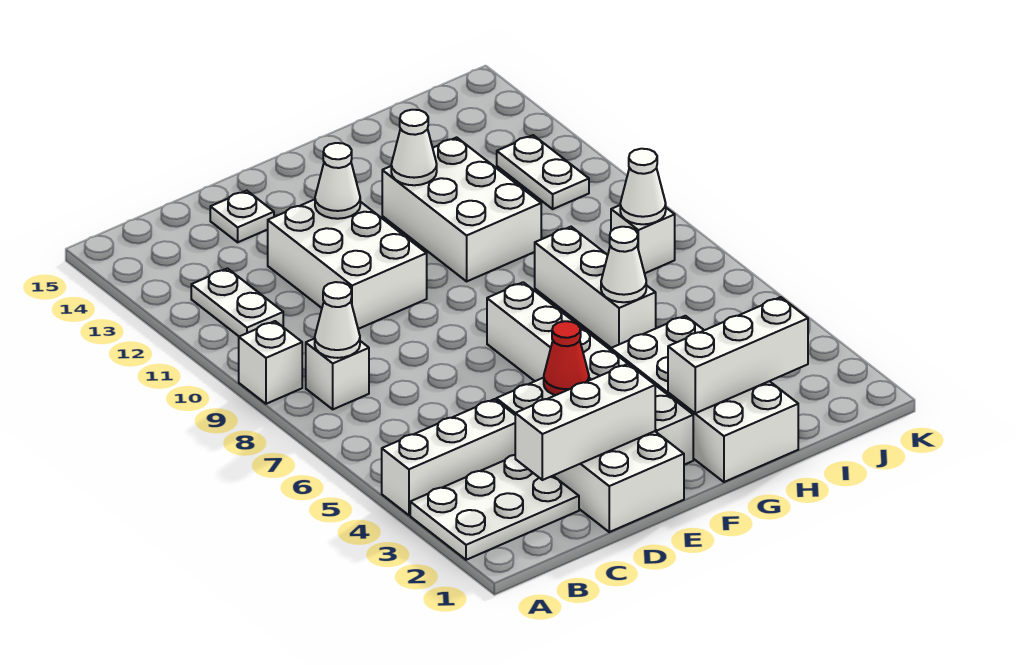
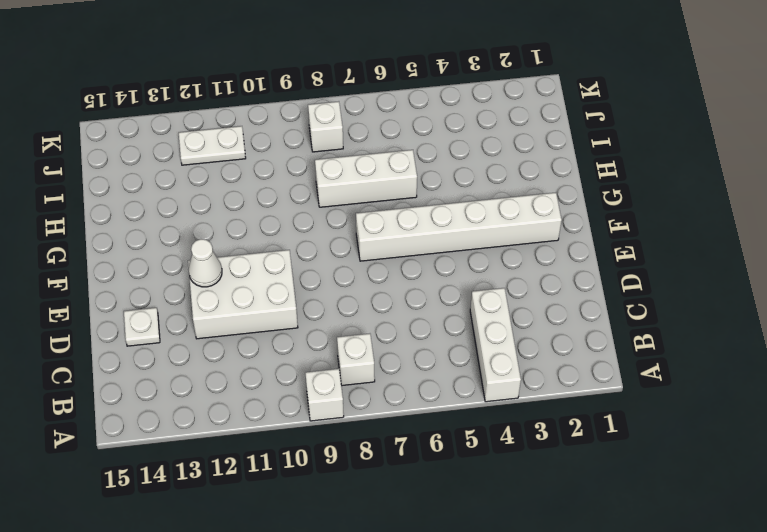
none -> white 2x3 plate [410,455,579,560]
none -> white 1x2 plate [191,269,283,336]
none -> white 2x4 brick [496,378,684,532]

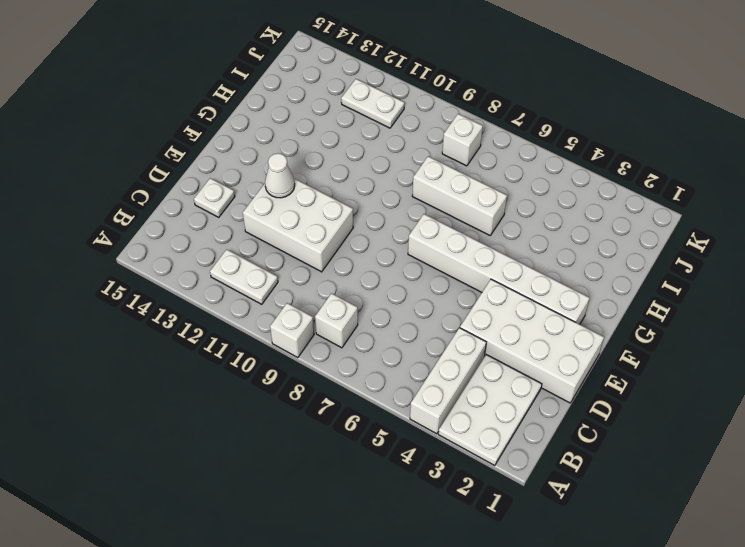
none -> white 2x4 brick [611,316,798,482]
none -> white 2x3 brick [382,137,541,281]
none -> white 1x1 cone [315,282,360,358]

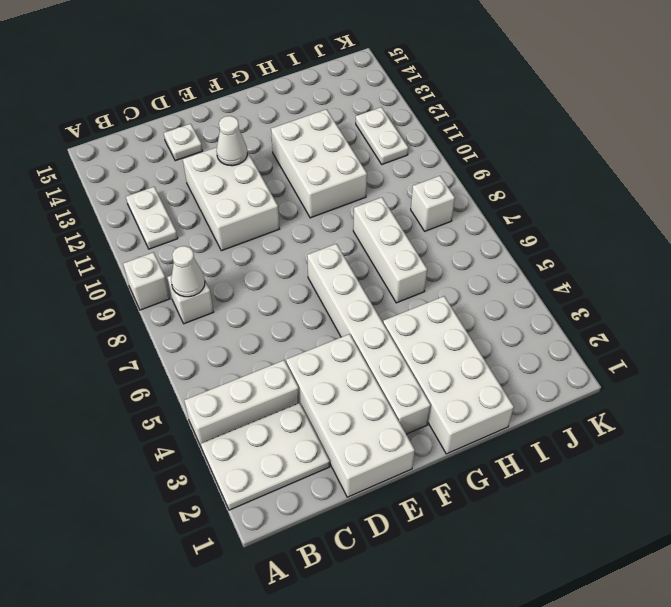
none -> white 1x3 brick [515,364,655,480]
none -> red 1x1 cone [544,321,589,395]
none -> white 1x3 brick [668,297,808,413]

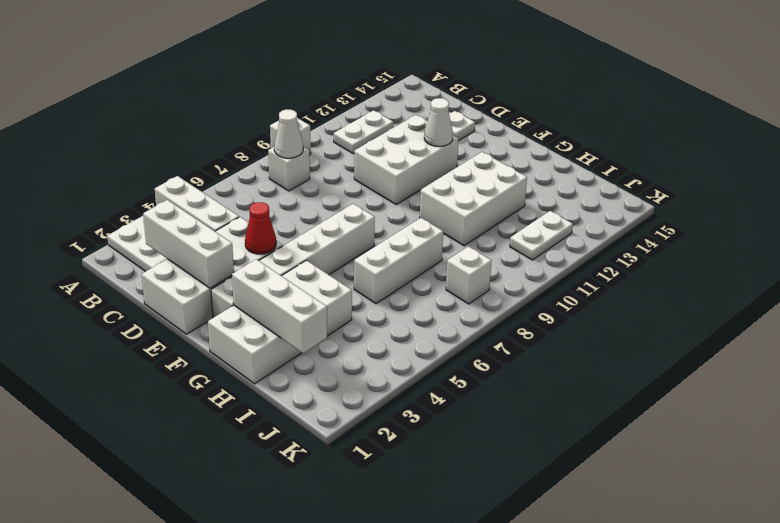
none -> white 1x1 cone [391,110,437,185]
none -> white 1x1 cone [601,227,646,302]
none -> white 1x1 cone [620,149,666,224]

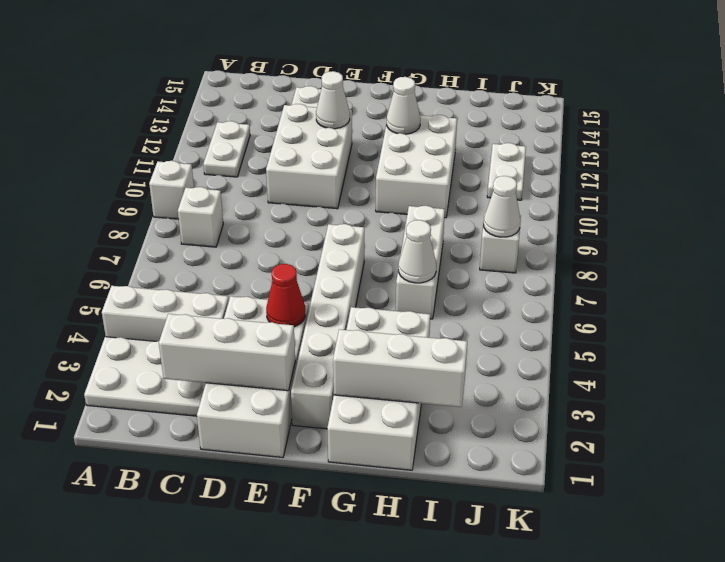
none -> white 1x1 cone [315,282,360,358]

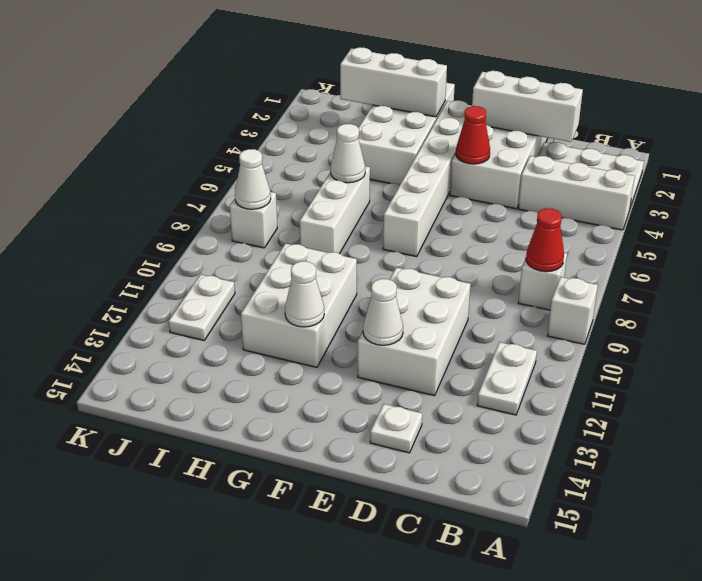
red 1x1 cone [526,208,564,272] -> white 1x1 cone [315,282,360,358]

